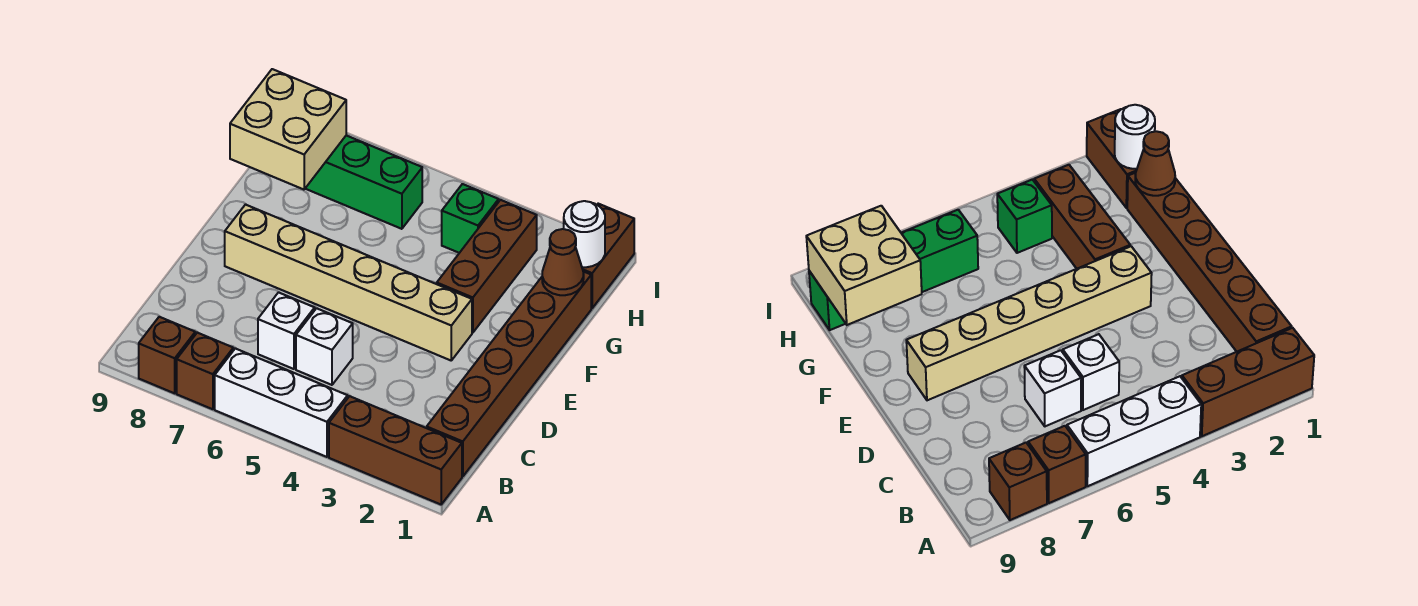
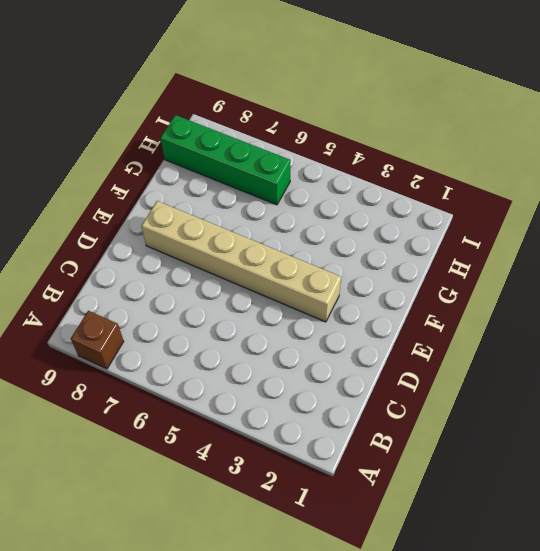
none -> brown 1x3 brick [329,396,462,504]
none -> white 1x3 brick [215,348,348,457]
none -> brown 1x1 brick [177,333,233,409]

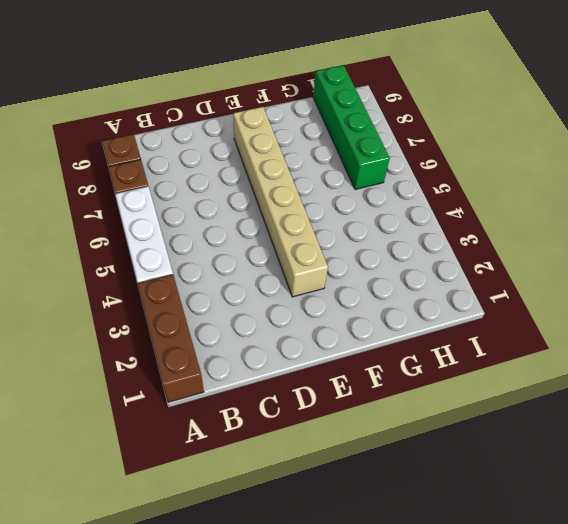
none -> brown 1x6 brick [427,272,591,477]
none -> white 1x1 brick [296,308,353,385]
none -> white 1x1 brick [258,292,315,369]

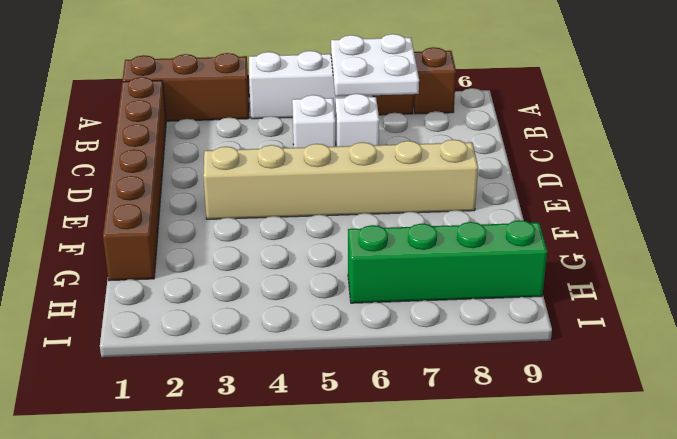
white 2x2 plate [331,34,419,96] -> none
none -> brown 1x3 brick [437,200,537,333]
none -> brown 1x2 brick [582,204,634,308]
none -> green 1x1 brick [442,184,499,253]

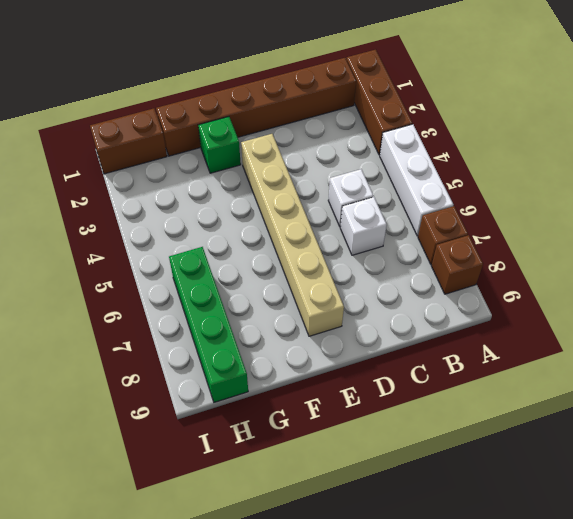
green 1x1 brick [198,117,241,173] -> green 1x1 brick moved to [442,184,499,253]
none -> brown 1x3 brick [437,200,537,333]
none -> brown 1x1 cone [542,229,584,295]
none -> tan 2x2 brick [230,69,346,190]

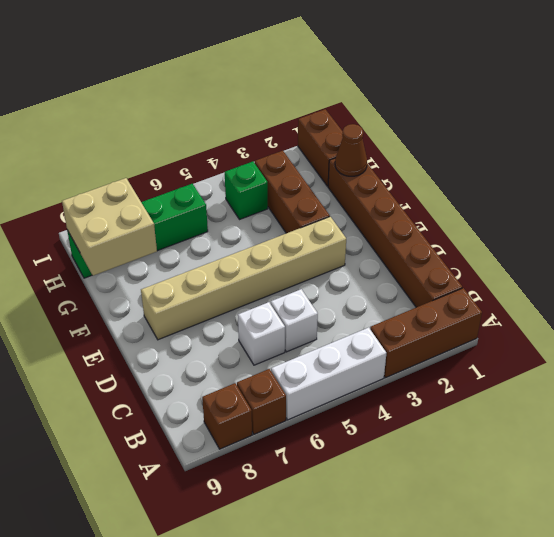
none -> white 1x1 round brick [564,201,605,267]

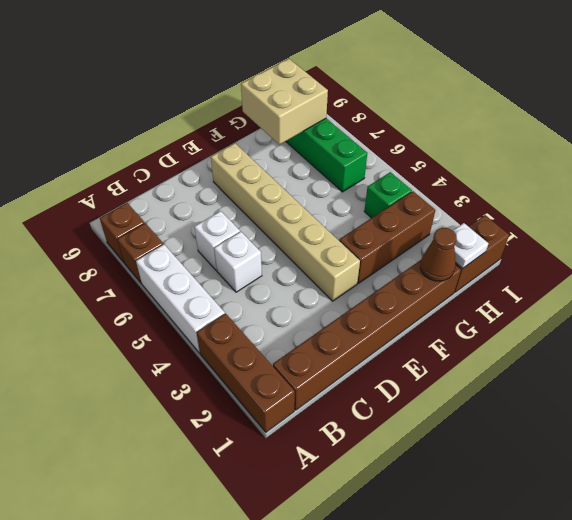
white 1x1 plate [453,223,488,269] -> white 1x1 round brick [564,201,605,267]

